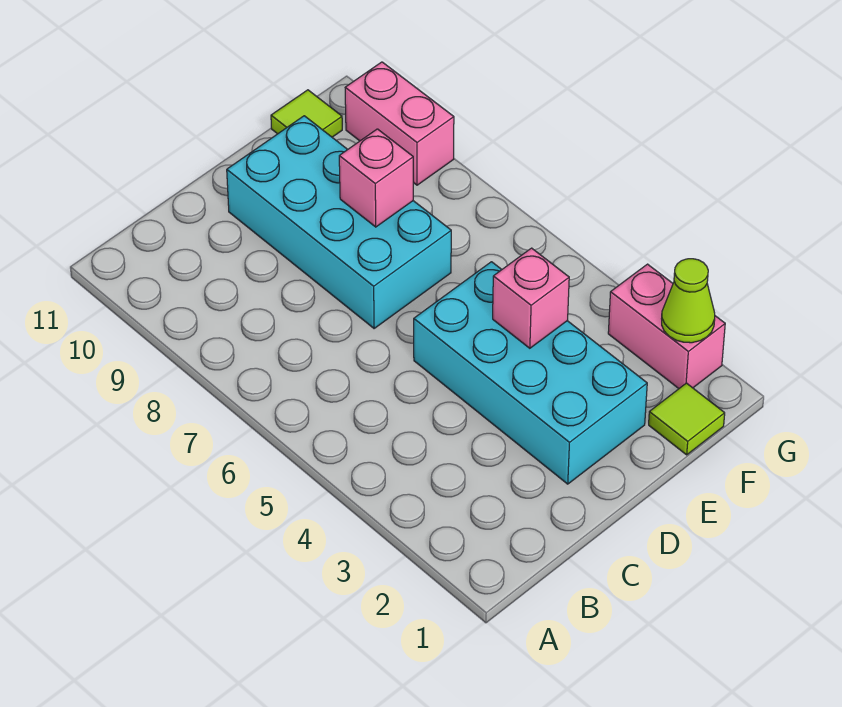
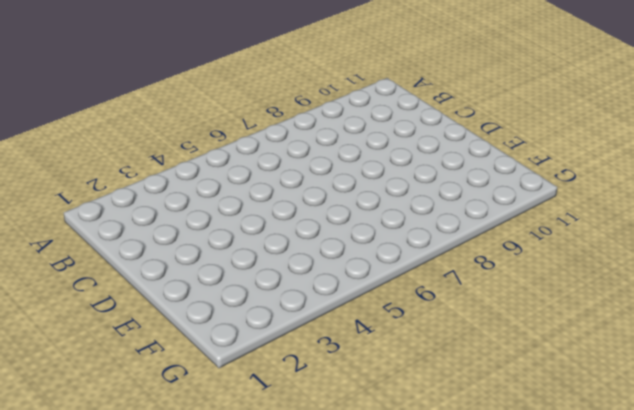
none -> cyan 2x4 brick [414,262,647,484]
none -> cyan 2x4 brick [227,116,451,328]

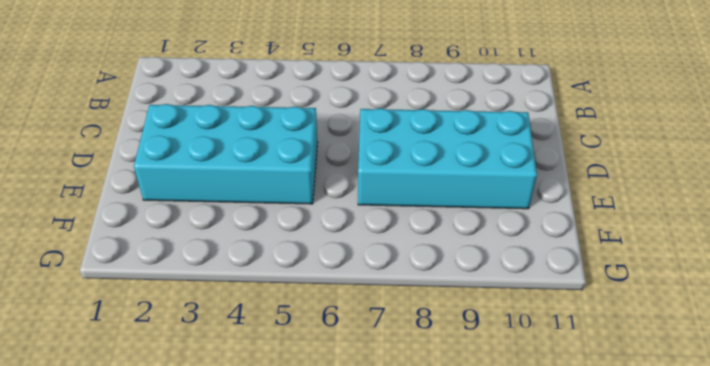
none -> lime 1x1 tile [649,383,725,455]
none -> lime 1x1 tile [271,90,342,137]

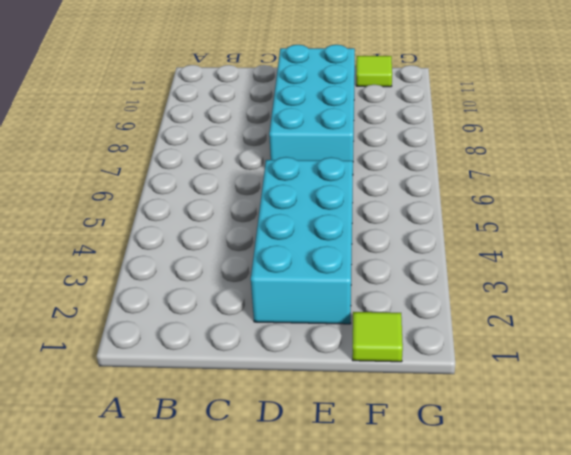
none -> pink 1x2 brick [608,264,725,388]
none -> pink 1x2 brick [345,62,454,185]

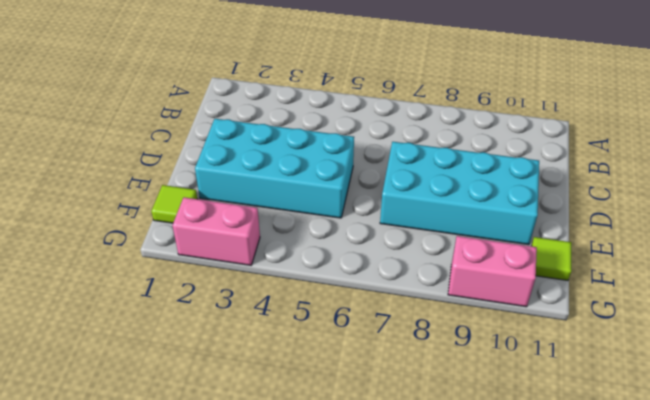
none -> pink 1x1 brick [493,248,569,348]
none -> pink 1x1 brick [339,129,413,227]

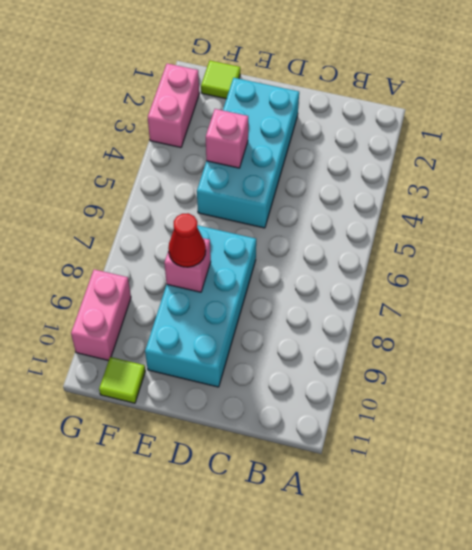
red 1x1 cone [168,213,206,267] -> none
none -> lime 1x1 cone [662,259,715,343]

